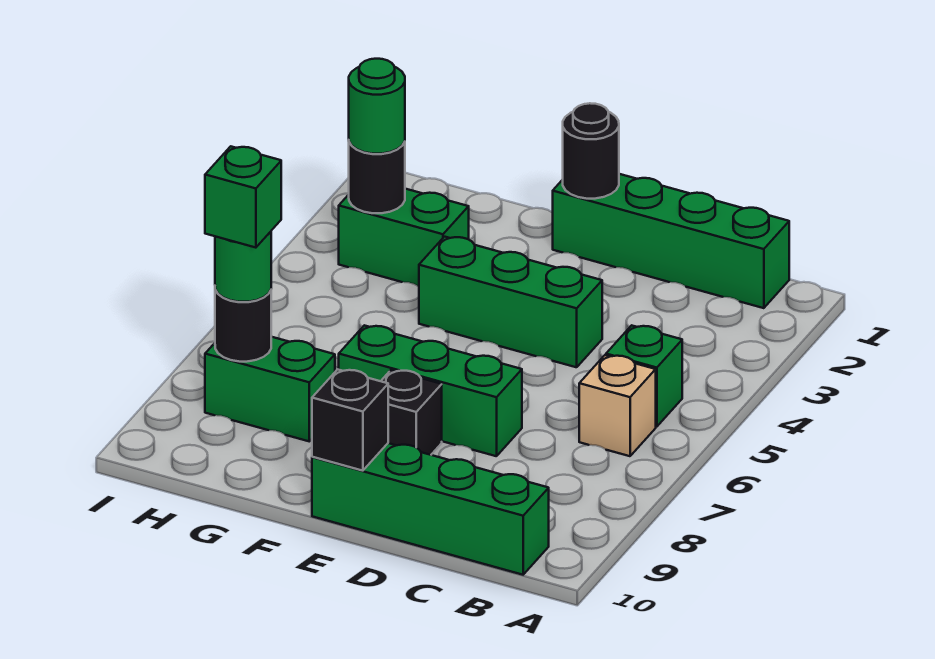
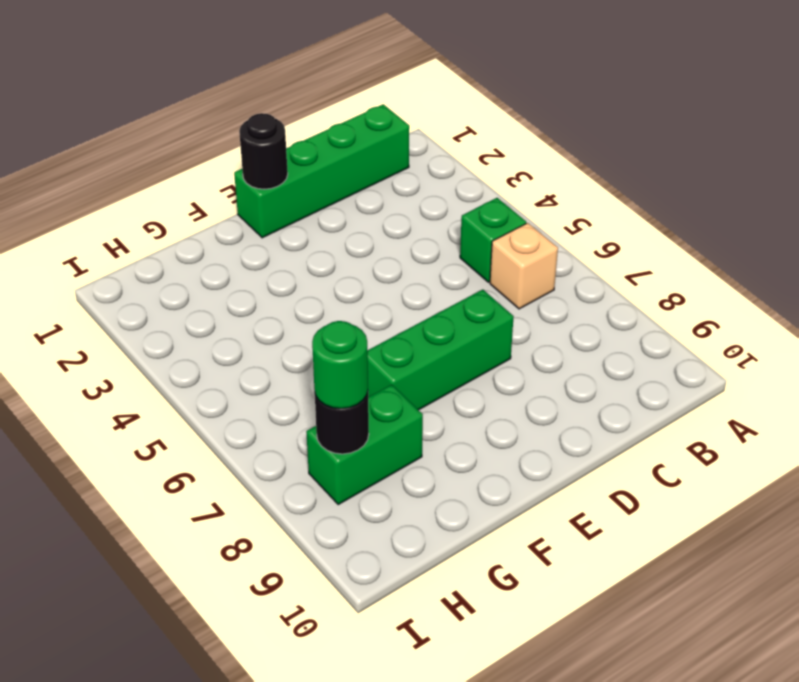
none -> green 1x4 brick [312,443,549,575]
none -> green 1x3 brick [419,237,602,367]
none -> black 1x1 brick [381,370,442,455]

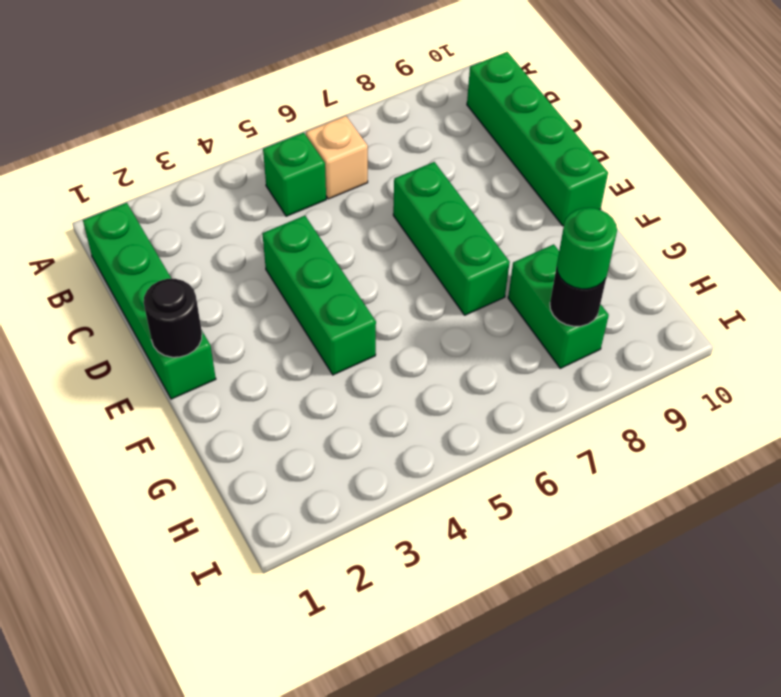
none -> black 1x1 brick [381,370,442,455]
none -> green 1x2 brick [339,189,469,286]
none -> black 1x1 brick [312,369,388,471]

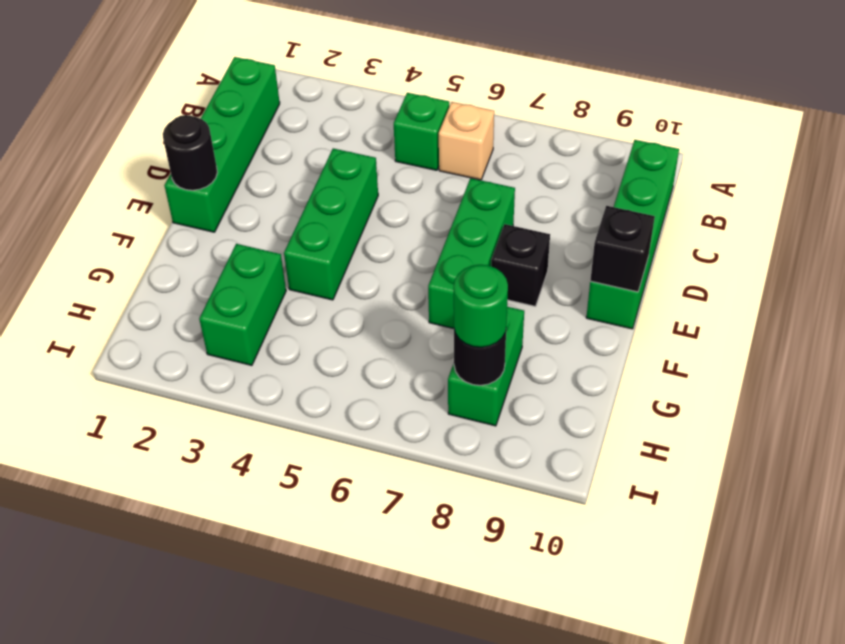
none -> black 1x1 round brick [349,142,405,213]
none -> green 1x1 round brick [349,59,405,154]
none -> green 1x1 brick [205,146,281,248]

